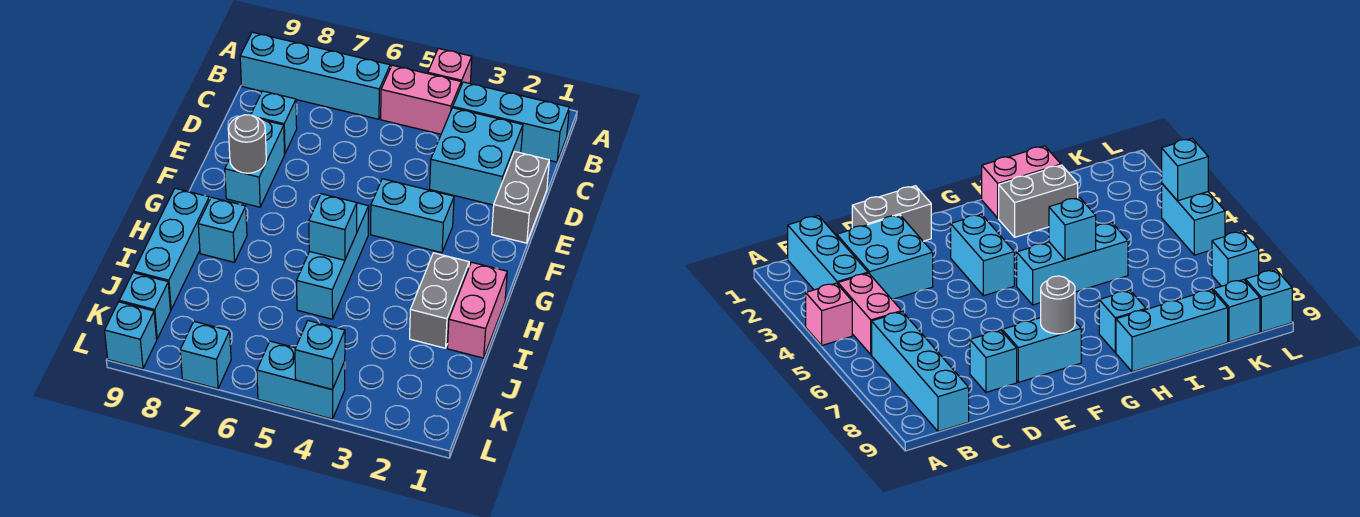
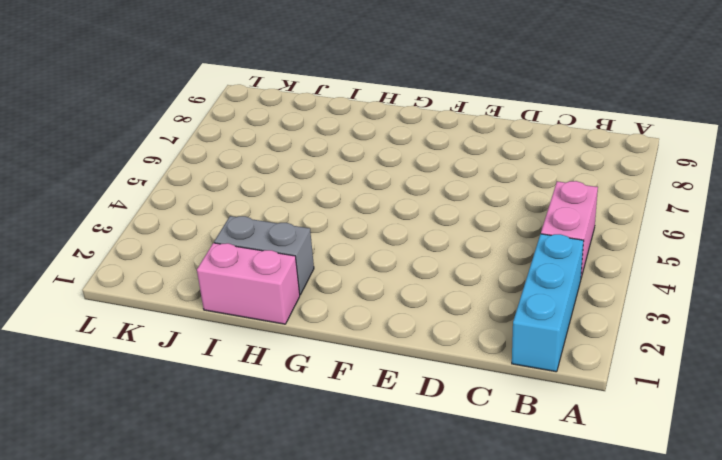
none -> pink 1x1 brick [428,48,472,86]
none -> cyan 1x4 brick [240,32,390,119]
none -> cyan 2x2 brick [430,108,523,205]

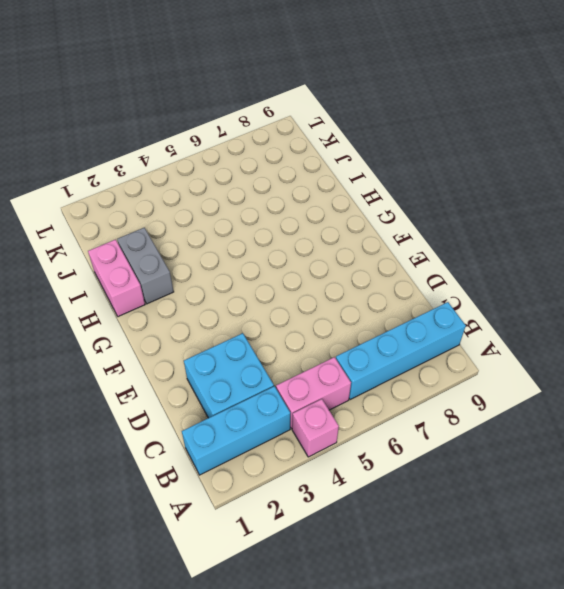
none -> grey 1x2 brick [492,152,549,243]
none -> cyan 1x1 brick [251,91,297,154]
none -> cyan 1x2 brick [225,119,284,207]

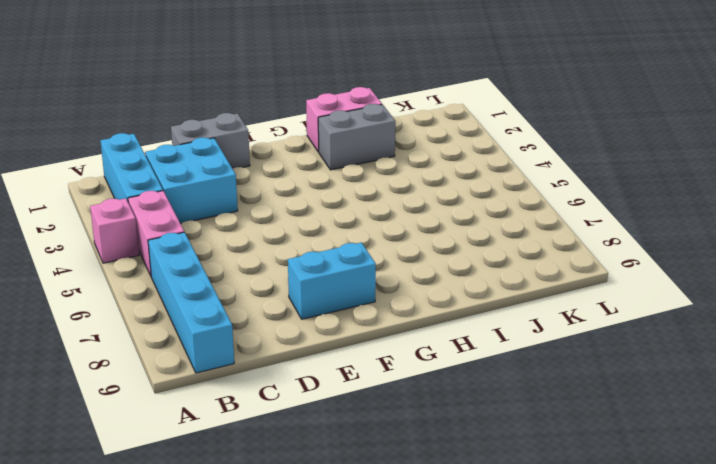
none -> cyan 1x1 brick [251,91,297,154]
none -> cyan 1x2 brick [371,179,454,253]
none -> cyan 1x3 brick [297,203,369,319]

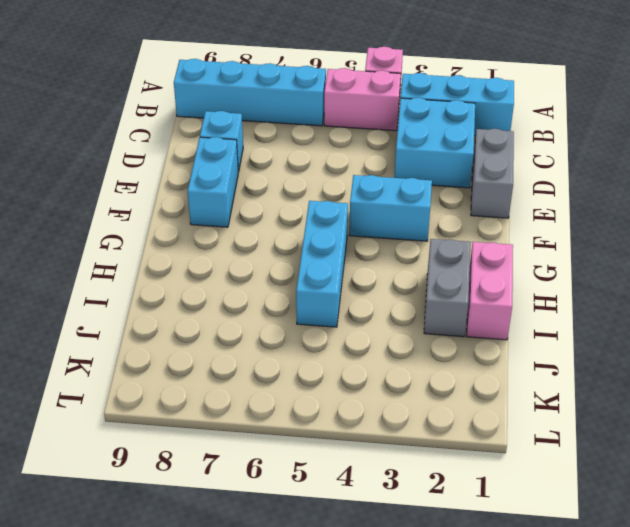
none -> cyan 1x1 brick [198,197,247,262]
none -> cyan 1x3 brick [134,188,209,310]
none -> cyan 1x1 brick [119,273,171,339]

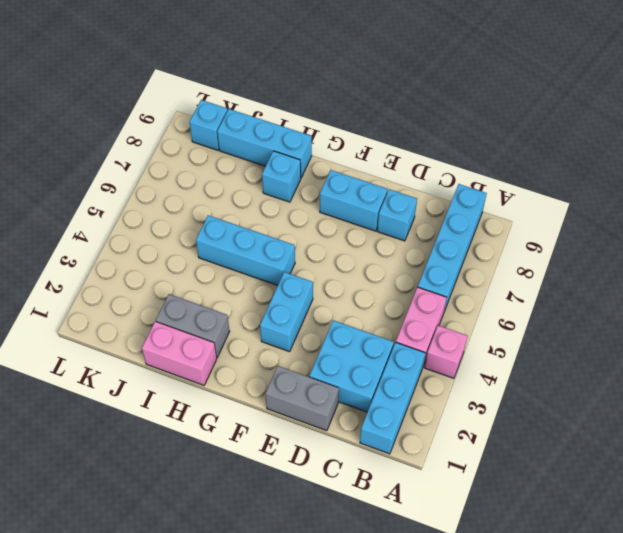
none -> cyan 1x2 brick [257,341,345,419]
none -> cyan 1x1 brick [180,322,231,389]
none -> cyan 1x1 brick [105,302,157,369]

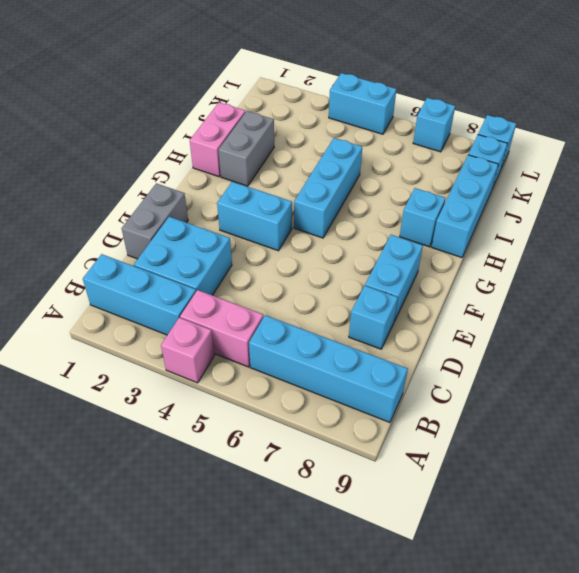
none -> grey 1x1 round brick [228,115,266,173]
none -> cyan 1x1 brick [309,194,357,260]
none -> cyan 1x1 brick [295,321,345,390]

